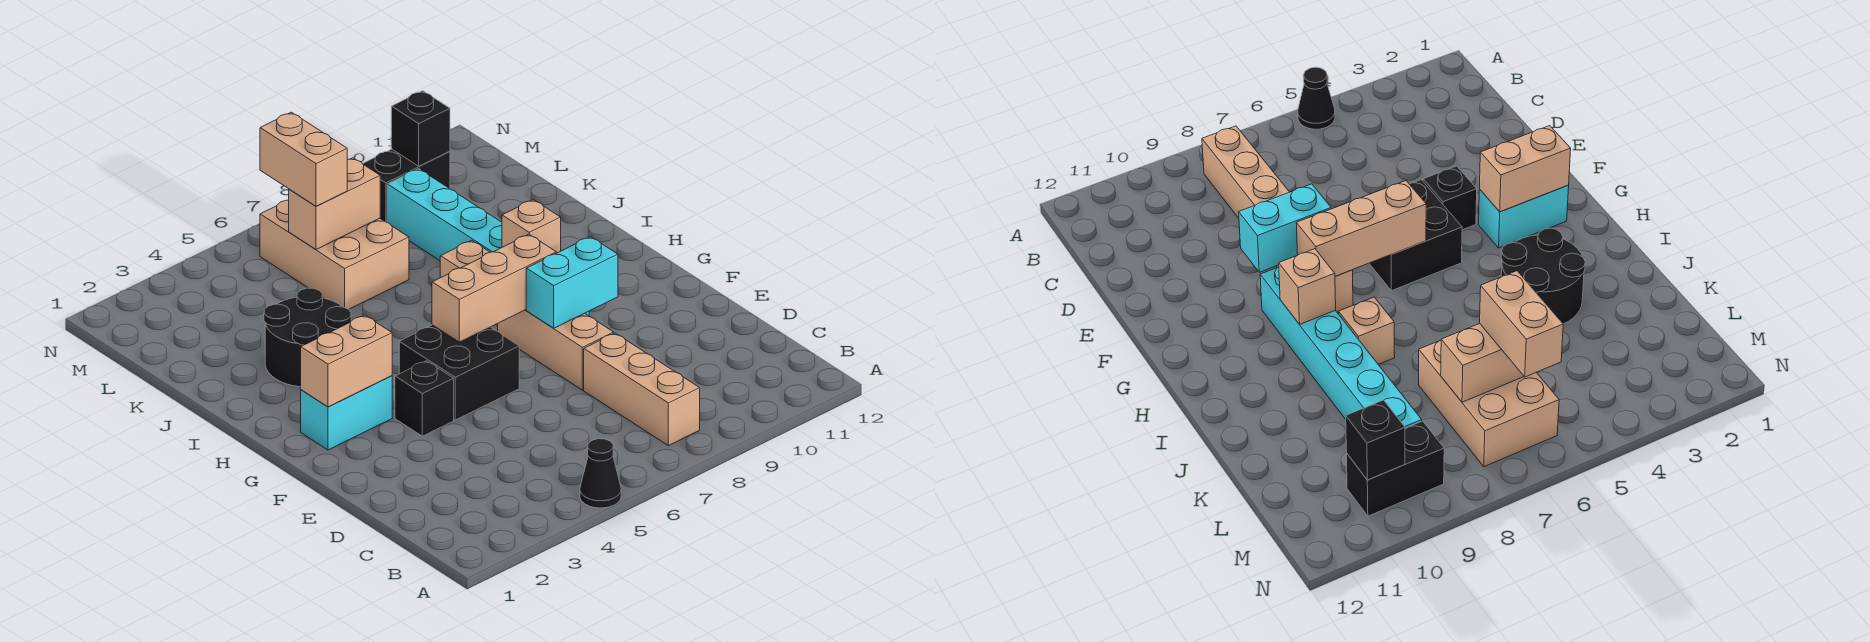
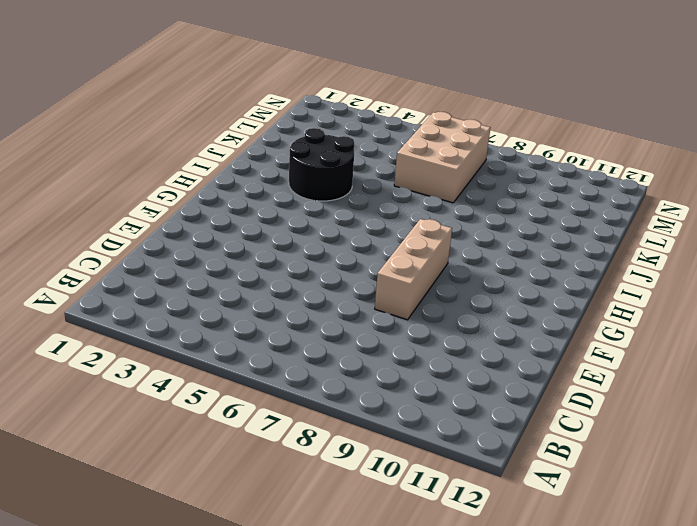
none -> black 1x1 cone [580,439,621,508]
none -> tan 1x3 brick [584,333,700,446]
none -> black 1x1 brick [395,361,454,436]

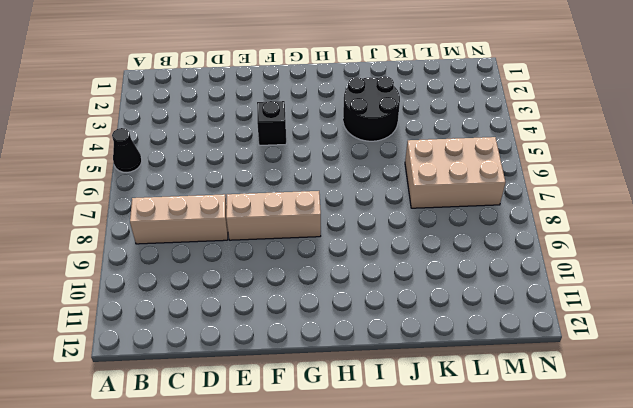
none -> black 2x2 brick [399,325,519,420]
none -> cyan 1x2 brick [301,376,392,450]
none -> cyan 1x6 brick [387,169,589,316]

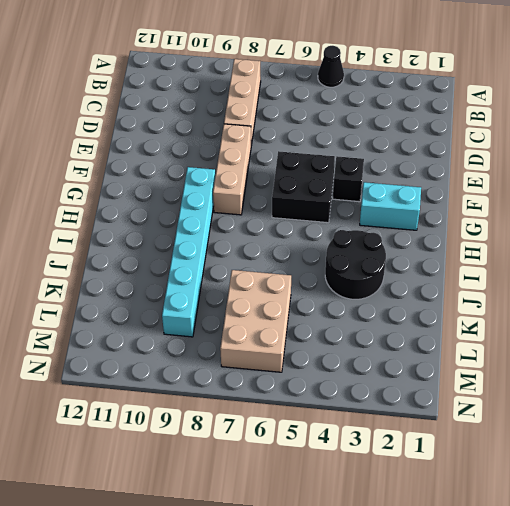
none -> tan 1x1 brick [440,240,490,278]
none -> black 1x2 brick [363,149,450,222]
none -> cyan 1x2 brick [526,237,618,328]

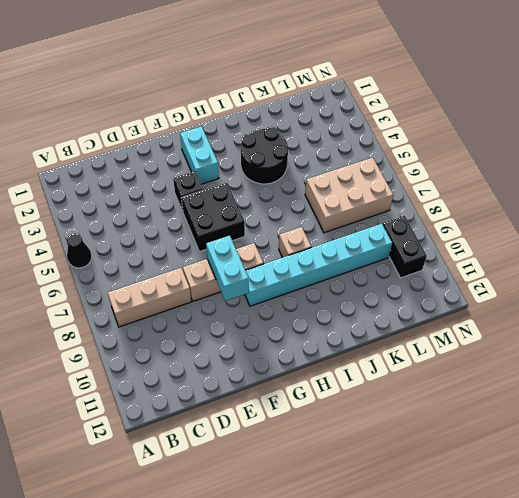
none -> tan 1x2 brick [301,315,392,407]
none -> tan 1x3 brick [432,234,556,342]
none -> tan 1x1 brick [502,200,561,253]

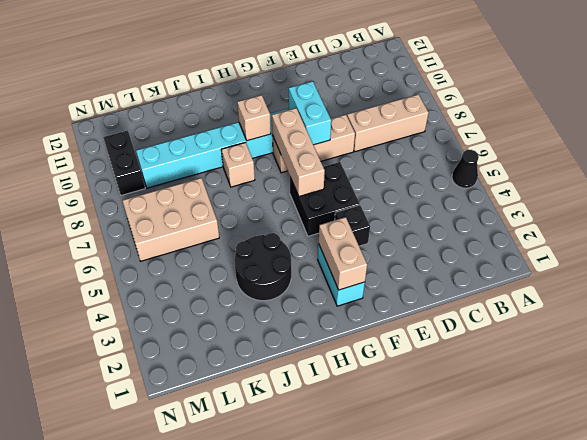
none -> tan 1x2 brick [289,158,380,249]
none -> black 1x1 brick [391,91,450,166]
none -> tan 1x2 brick [260,112,347,206]

